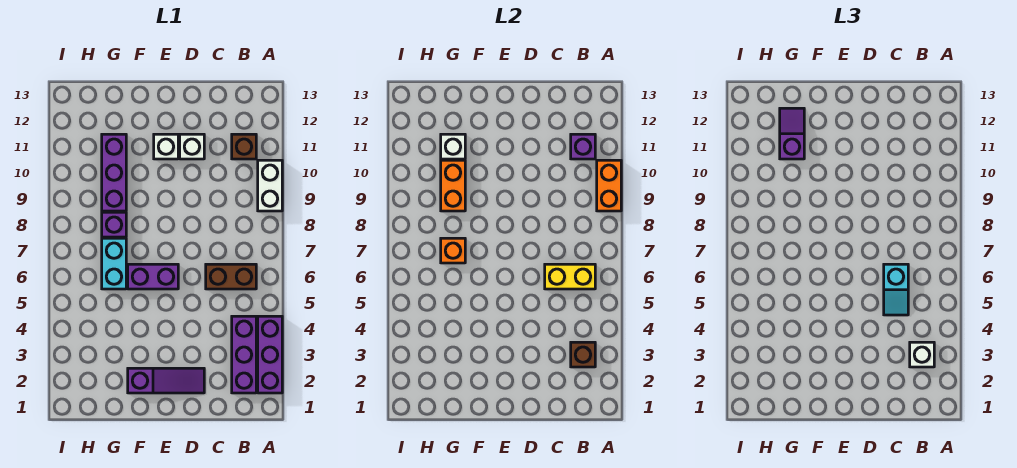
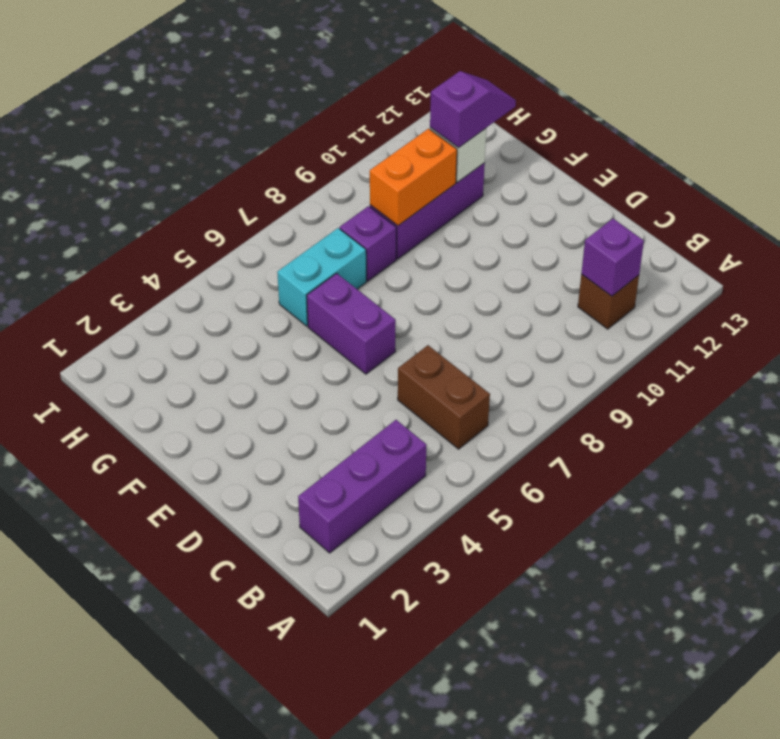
none -> purple 1x3 brick [258,316,282,393]
none -> white 1x2 brick [258,160,282,211]
none -> purple 1x3 slope [128,368,204,393]

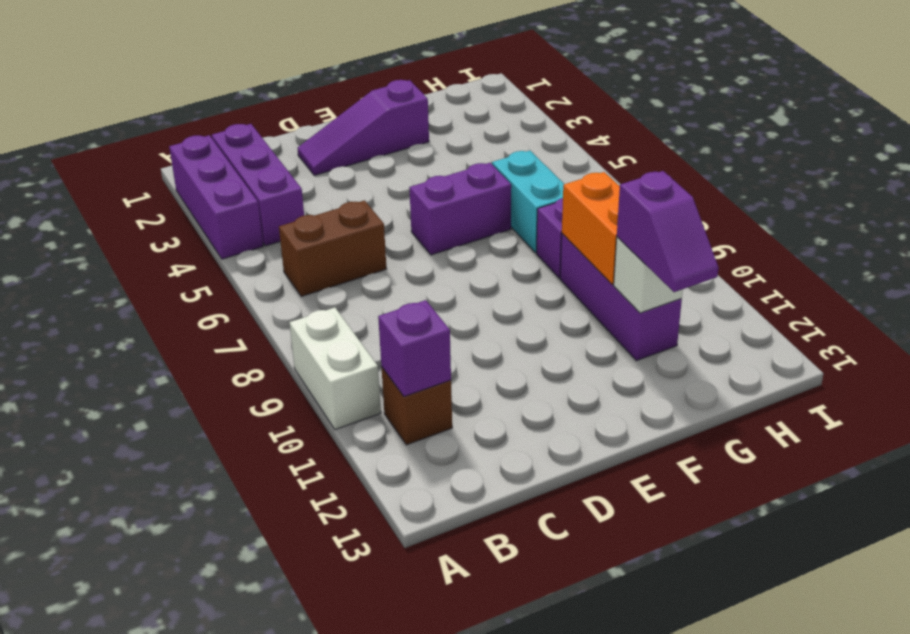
none -> white 1x1 brick [180,134,204,159]
none -> white 1x1 brick [154,134,178,159]
none -> orange 1x2 brick [597,160,621,211]

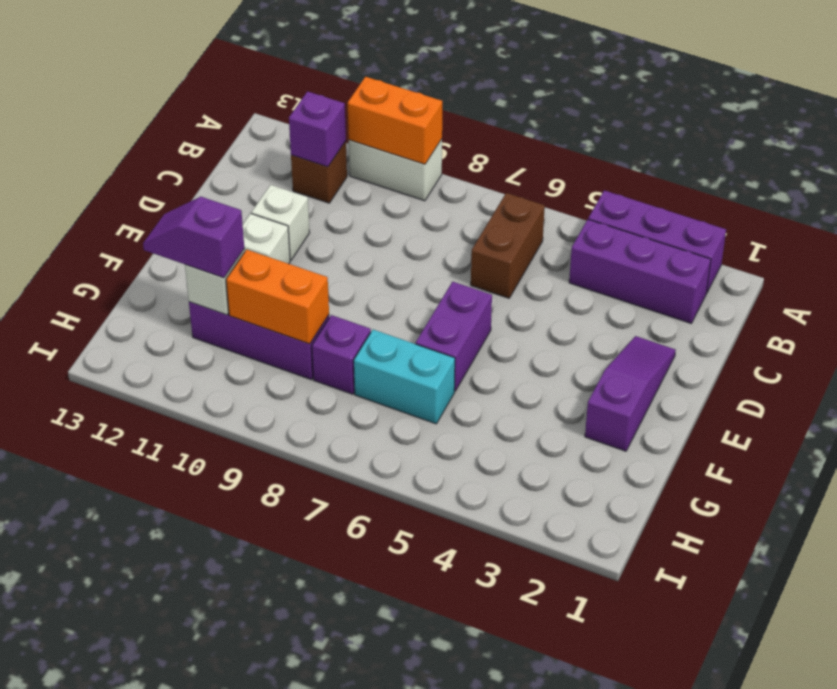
none -> brown 1x1 brick [571,342,595,367]
none -> yellow 1x2 brick [545,264,595,289]
none -> orange 1x1 brick [441,238,465,263]

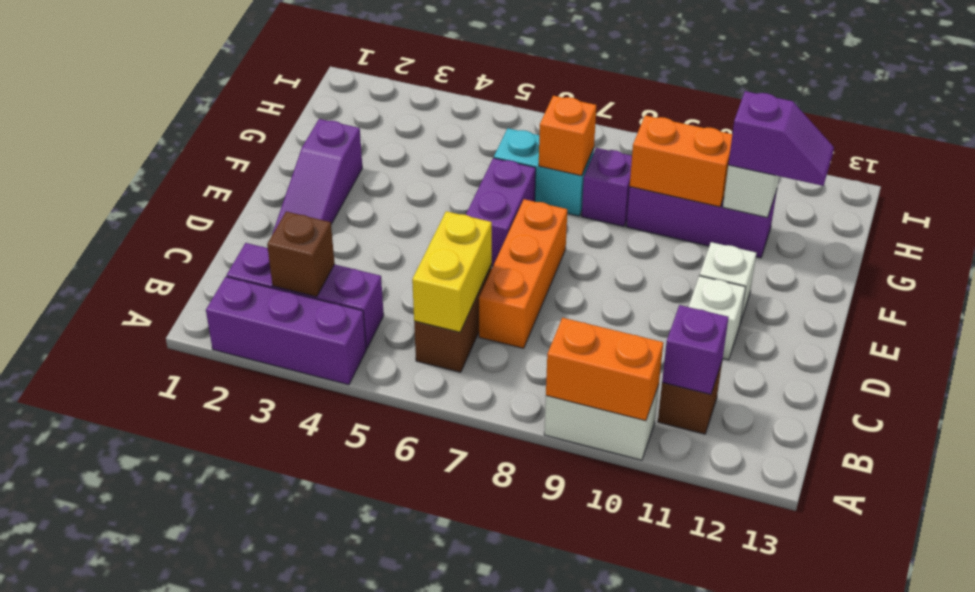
orange 1x3 brick [479,199,567,348] -> none
none -> white 1x1 brick [910,342,934,367]
none -> cyan 1x2 slope [884,264,908,315]

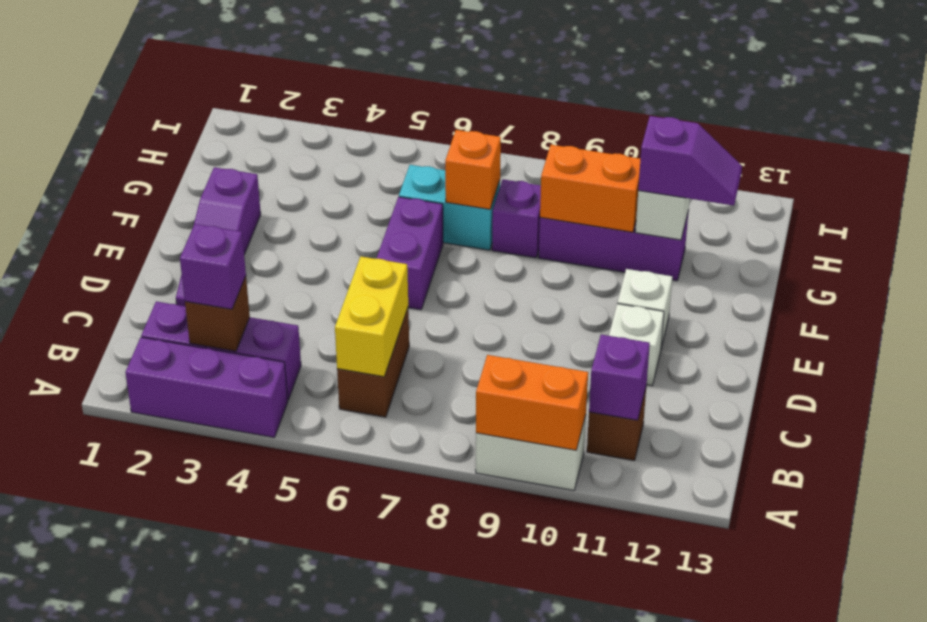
purple 1x1 brick [180,224,246,309] -> white 1x1 brick [910,342,934,367]
none -> cyan 1x2 slope [884,264,908,315]

